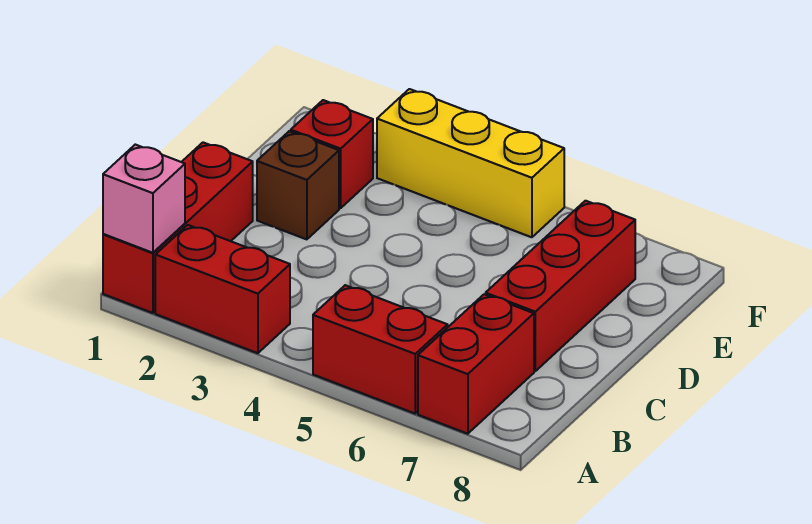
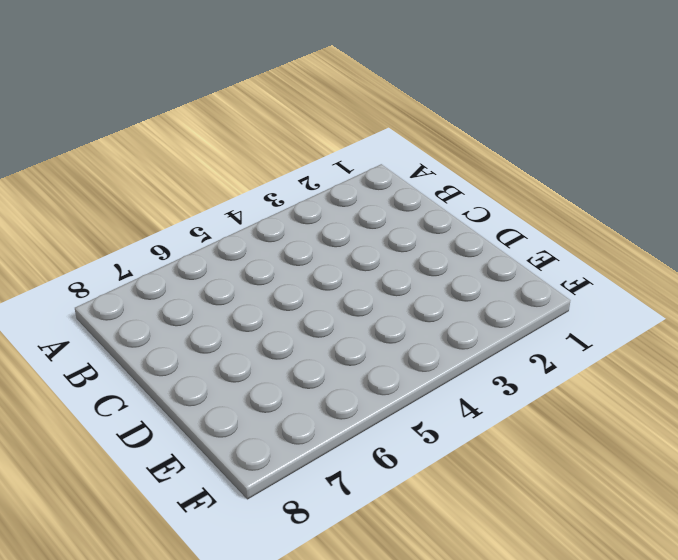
none -> red 1x3 brick [103,142,253,313]
none -> red 1x2 brick [155,225,290,353]

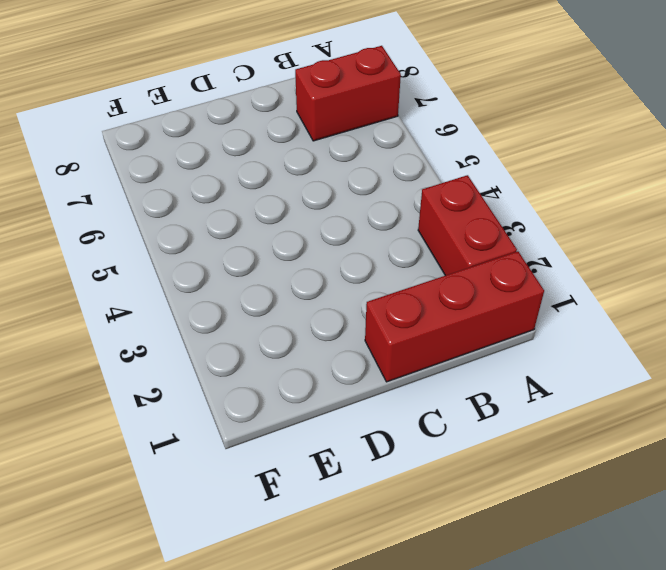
none -> red 1x2 brick [313,285,448,413]
none -> red 1x3 brick [486,201,635,371]

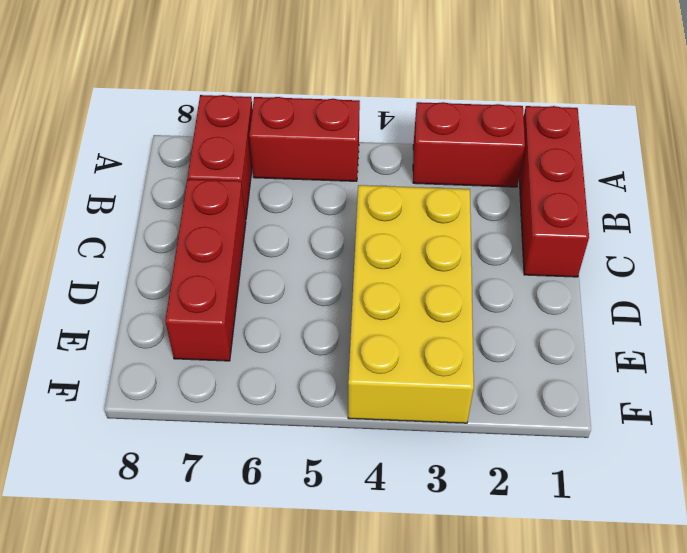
yellow 2x4 brick [348,185,474,423] -> yellow 1x3 brick [377,89,564,237]
none -> brown 1x1 brick [257,131,339,239]
none -> red 1x1 brick [291,100,373,208]

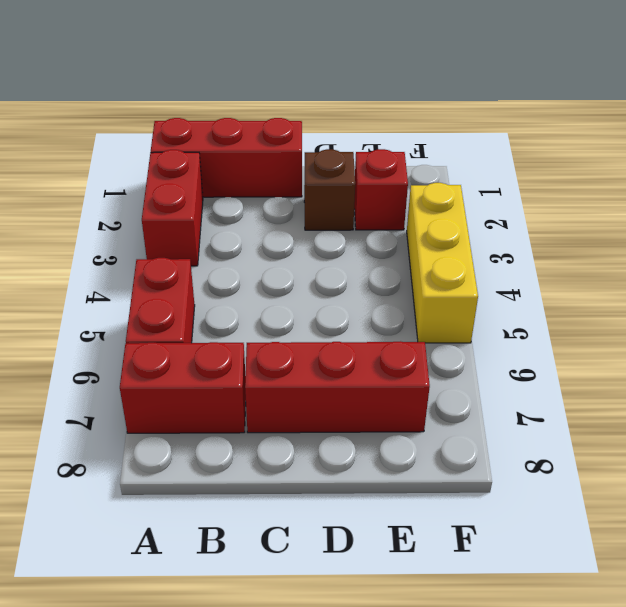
none -> pink 1x1 brick [103,145,185,253]

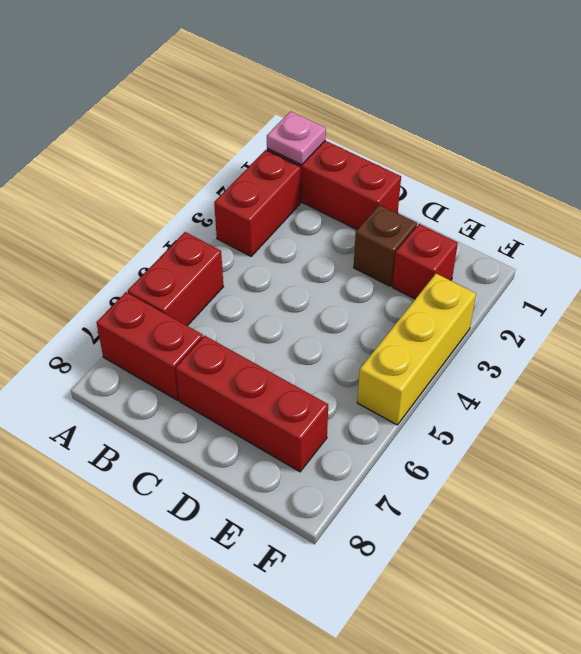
pink 1x1 plate [267,111,326,165] -> pink 1x1 brick [103,145,185,253]

